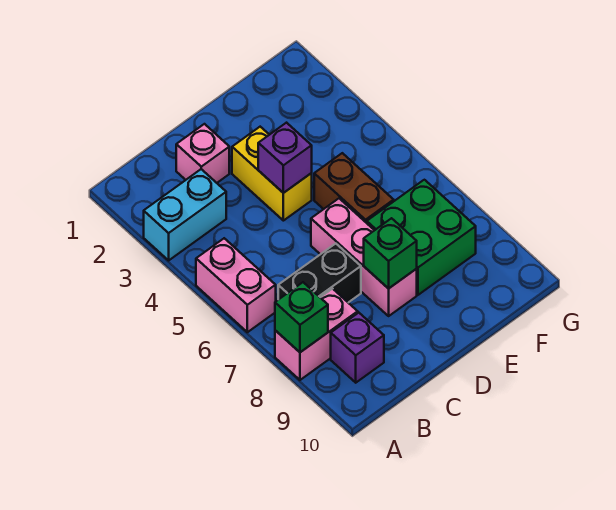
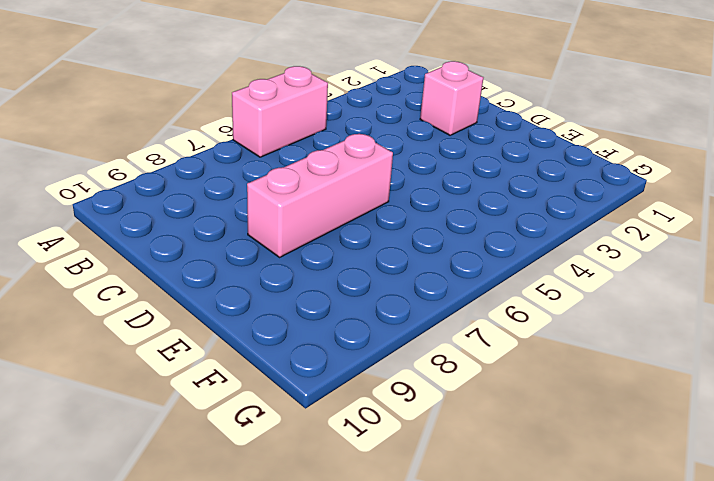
none -> cyan 1x2 brick [144,169,226,260]
none -> pink 1x2 brick [275,289,358,380]
none -> black 1x2 brick [278,244,361,303]

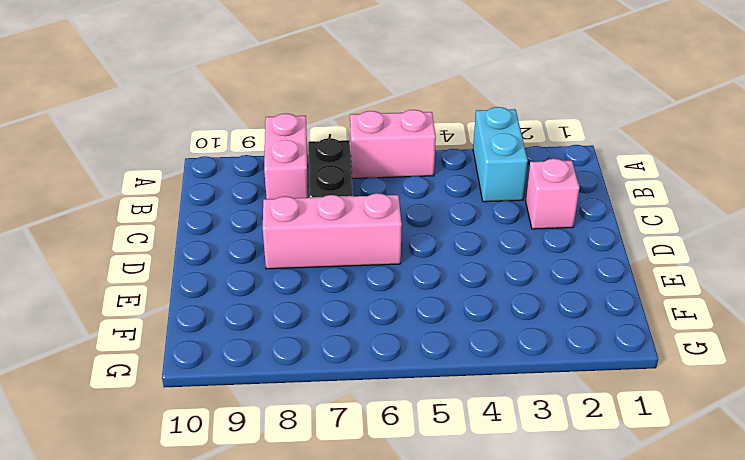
none -> purple 1x1 brick [331,313,384,383]
none -> yellow 1x2 brick [232,127,312,221]
none -> brown 1x2 brick [314,153,394,223]

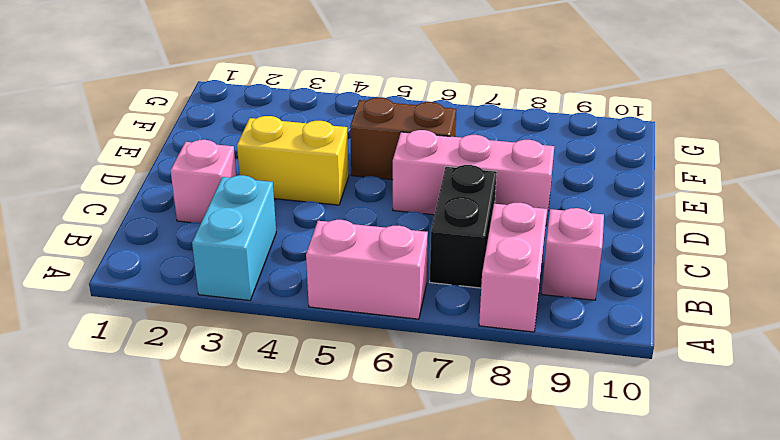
pink 1x1 brick [542,208,604,300] -> purple 1x1 brick [331,313,384,383]
none -> green 2x2 brick [367,180,476,295]
none -> green 1x1 brick [275,282,328,352]
none -> purple 1x1 brick [258,123,312,193]

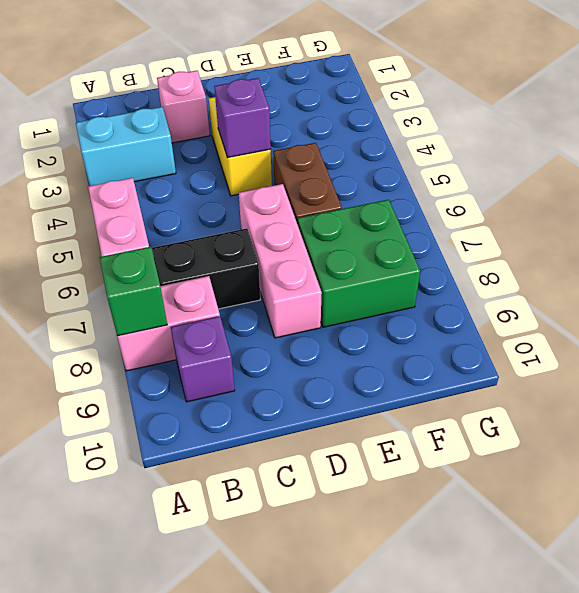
none -> green 1x1 brick [364,218,417,289]

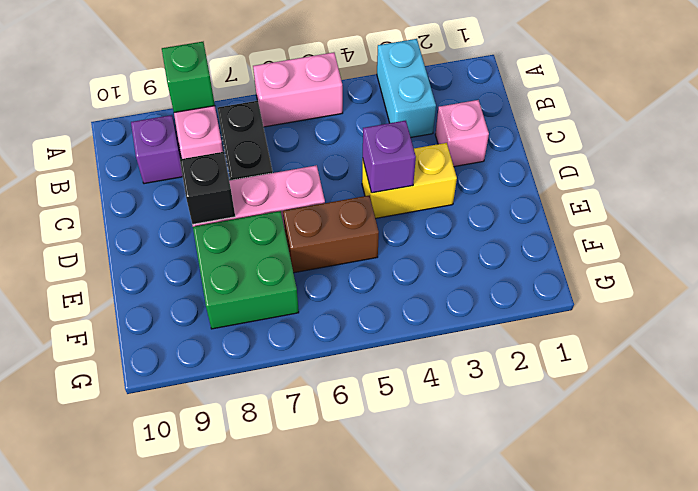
black 1x1 brick [180,152,235,224] -> green 1x1 brick [364,218,417,289]

